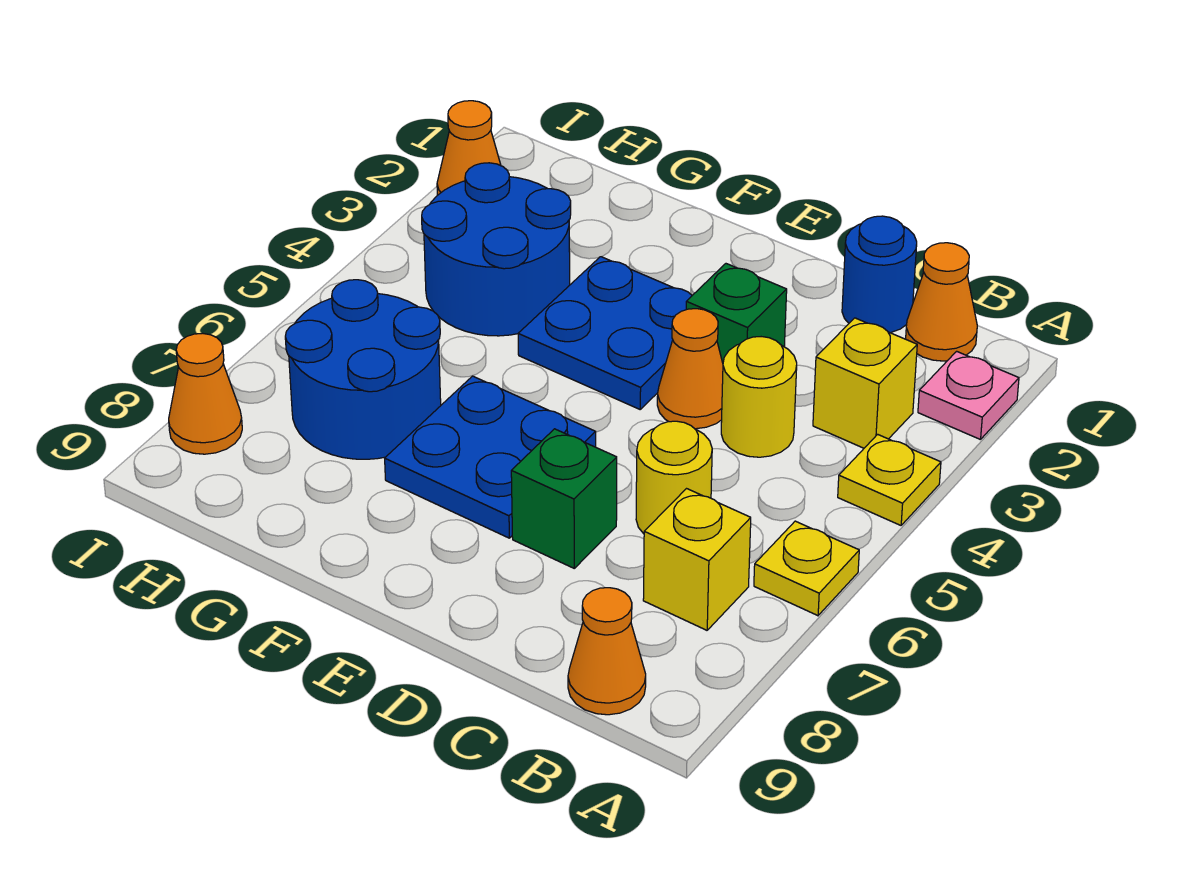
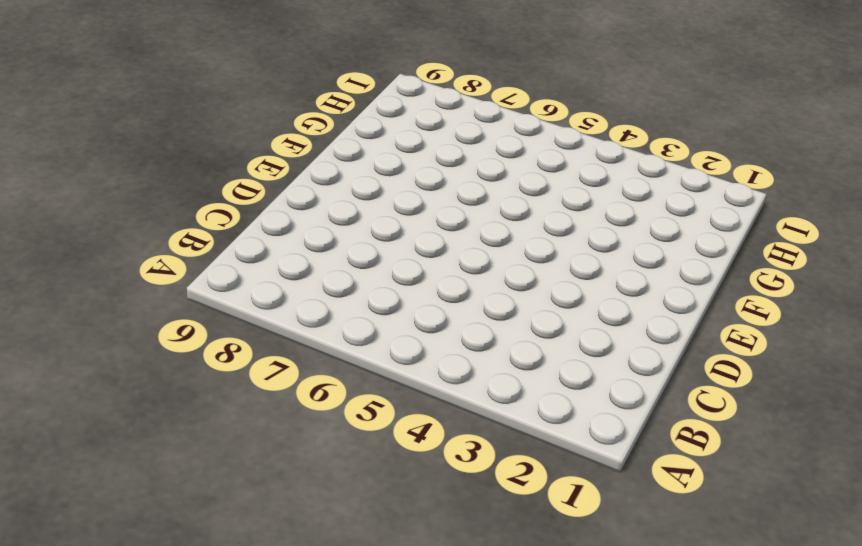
none -> pink 1x1 plate [918,351,1019,440]
none -> yellow 1x1 plate [838,434,941,525]
none -> yellow 1x1 plate [754,521,859,616]

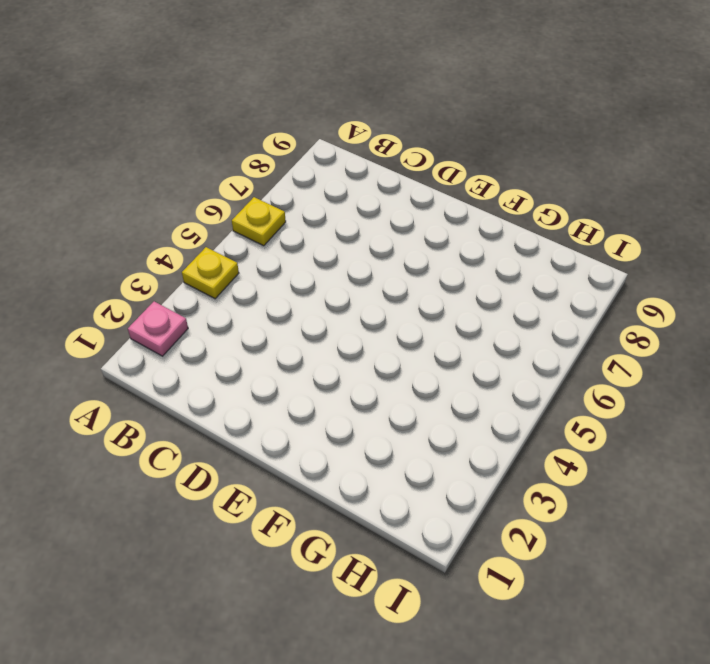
none -> orange 1x1 cone [906,243,977,361]
none -> yellow 1x1 brick [813,318,917,448]
none -> yellow 1x1 brick [643,489,751,630]

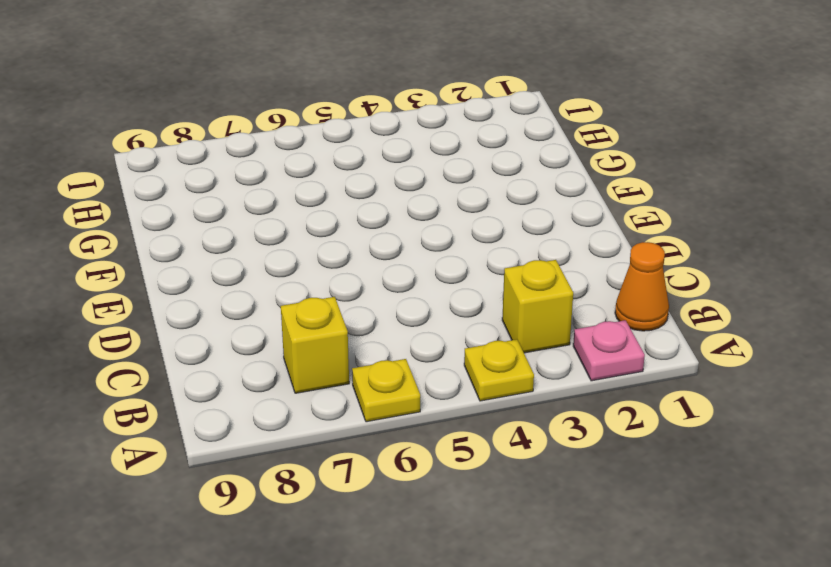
none -> orange 1x1 cone [568,588,646,715]
none -> blue 1x1 round brick [842,216,917,333]
none -> yellow 1x1 round brick [721,337,797,457]

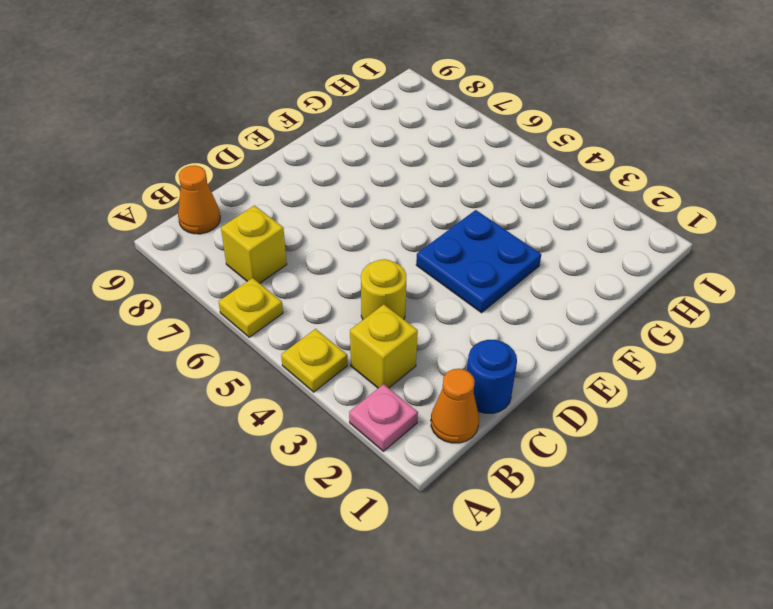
none -> yellow 1x1 round brick [636,421,712,534]
none -> green 1x1 brick [686,264,787,363]
none -> orange 1x1 cone [657,309,723,429]

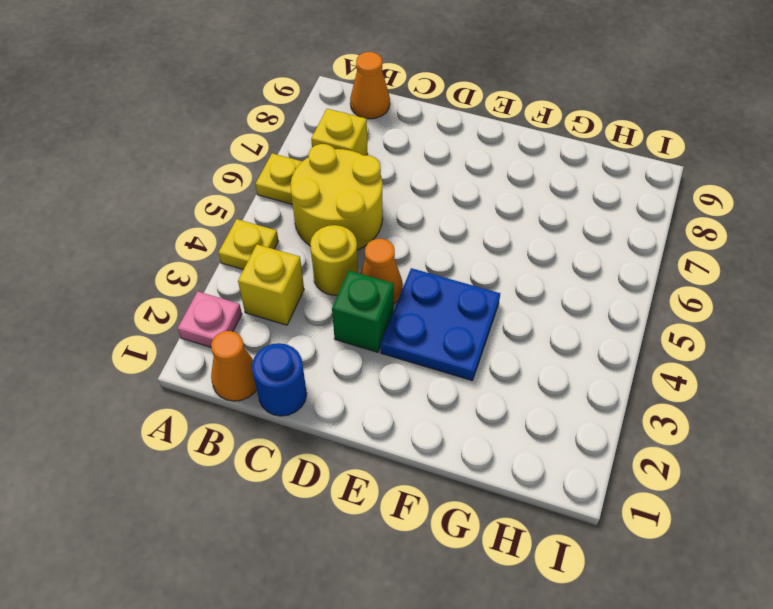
yellow 2x2 round brick [291,144,383,250] -> yellow 1x1 round brick [636,421,712,534]
none -> green 1x1 brick [511,429,617,568]
none -> blue 2x2 plate [385,376,596,538]
none -> blue 2x2 round brick [422,163,571,336]

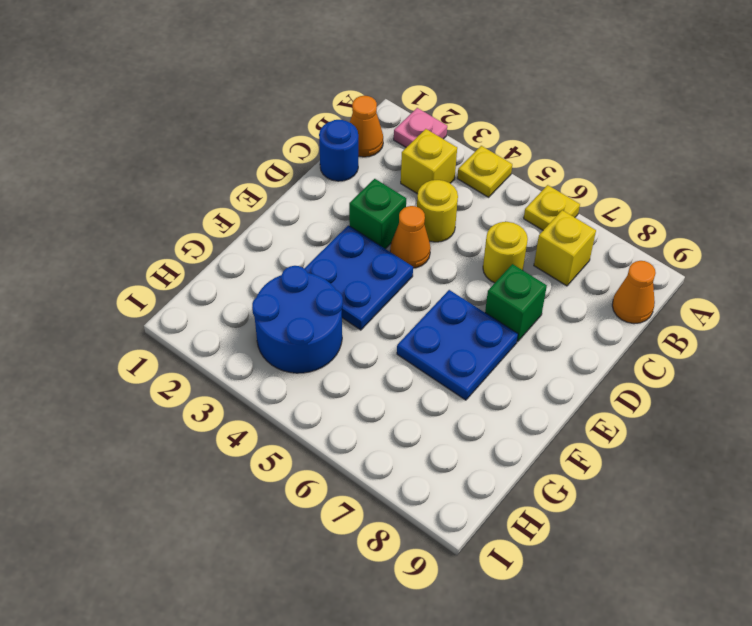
none -> blue 2x2 round brick [285,280,441,459]
none -> orange 1x1 cone [437,101,501,195]
none -> orange 1x1 cone [169,333,242,454]

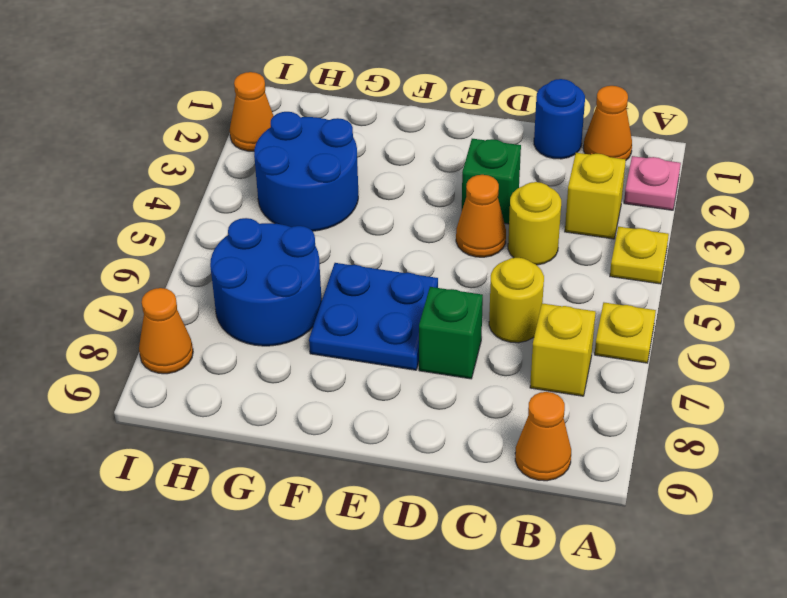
none -> blue 2x2 plate [518,257,692,409]

